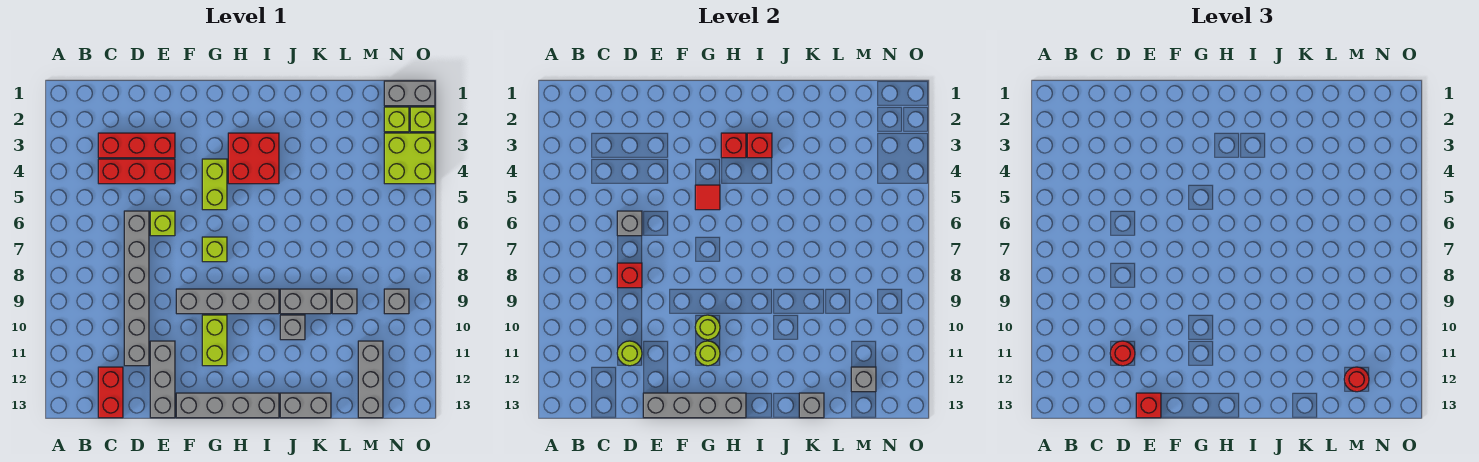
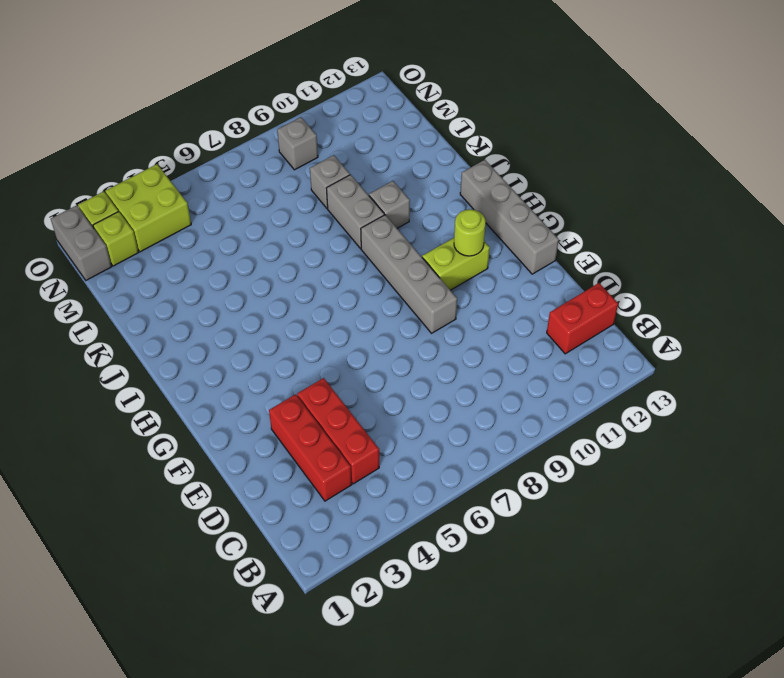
none -> grey 1x6 brick [124,211,149,366]
none -> lime 1x1 brick [150,211,175,236]
none -> grey 1x3 brick [150,341,175,418]
none -> lime 1x2 brick [202,159,227,210]

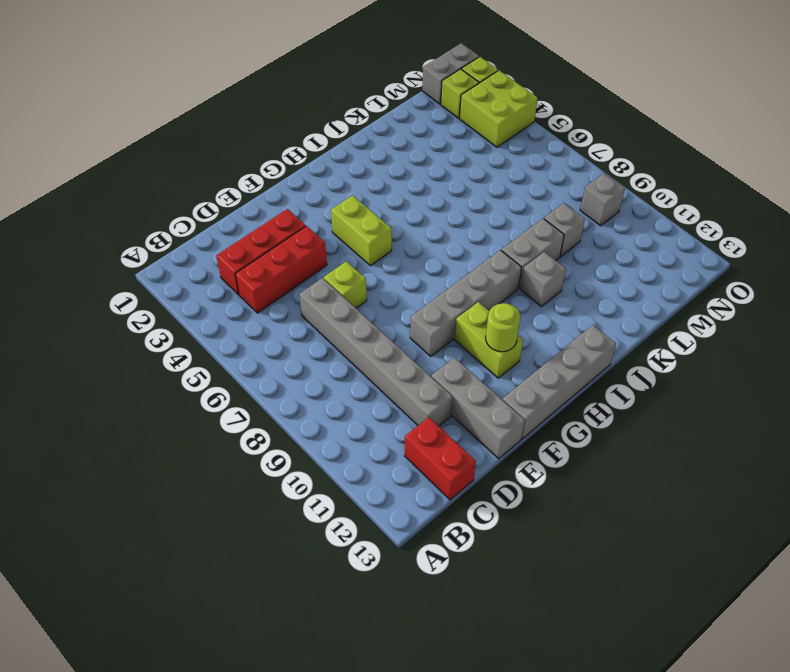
none -> lime 1x1 brick [202,237,227,262]
none -> red 2x2 brick [228,133,279,184]
none -> grey 1x2 brick [280,393,331,418]
none -> grey 1x3 brick [358,341,383,418]

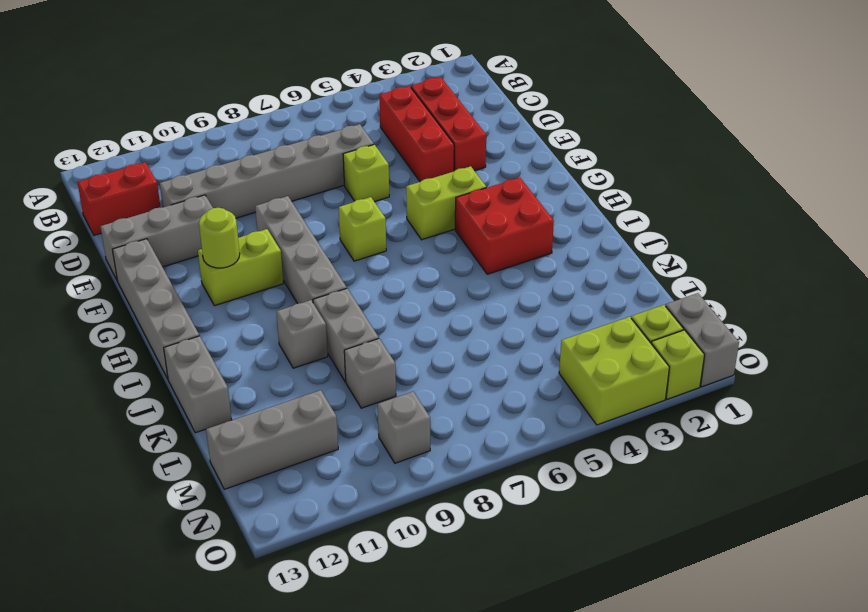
none -> grey 1x1 brick [617,211,642,236]
none -> red 1x1 brick [617,263,642,288]
none -> lime 1x1 round brick [617,341,642,366]
none -> grey 1x4 brick [643,393,746,418]

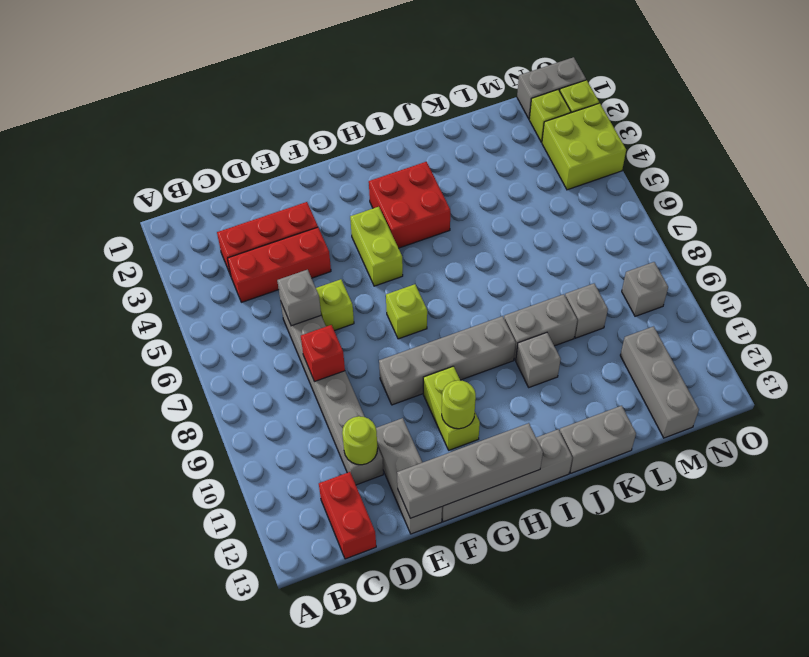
none -> red 1x1 tile [695,185,720,210]
none -> lime 1x1 round brick [695,315,720,340]
none -> red 1x1 brick [721,133,746,158]
none -> red 1x1 brick [747,133,772,158]

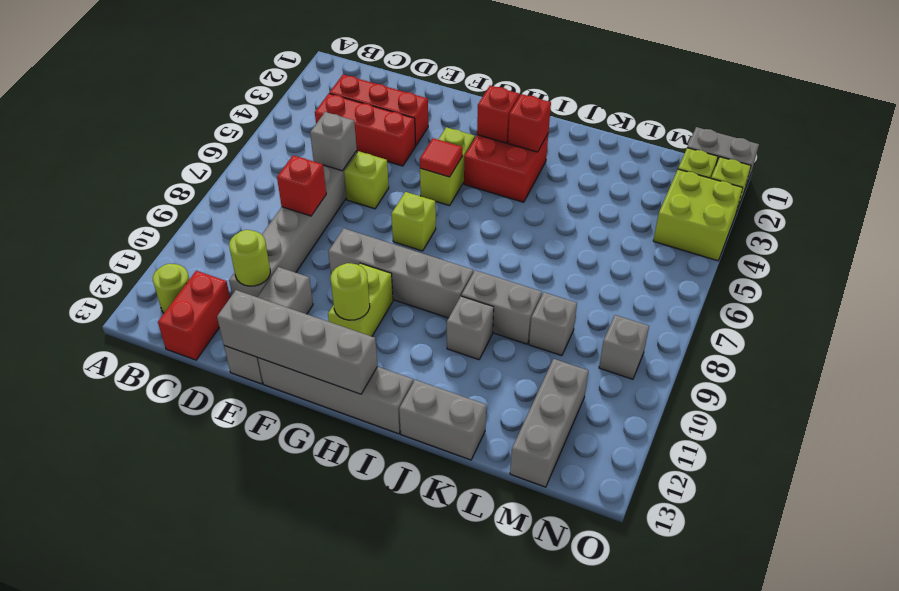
lime 1x1 round brick [153,264,189,313] -> lime 1x1 round brick moved to [695,315,720,340]
none -> grey 1x1 brick [799,393,824,418]
none -> grey 1x1 brick [851,367,876,392]
none -> red 1x1 round brick [1110,341,1135,366]
none -> red 1x1 brick [1136,393,1161,418]

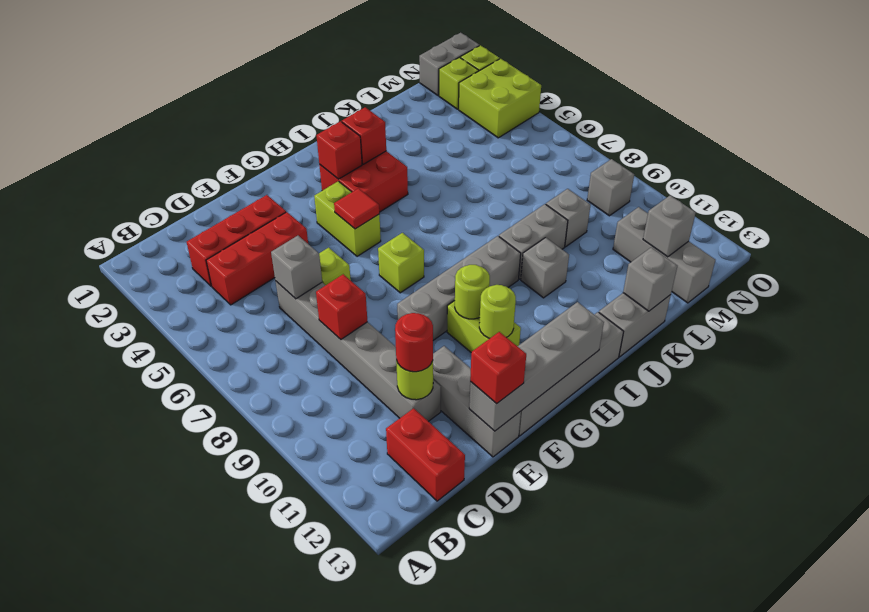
none -> red 1x1 round brick [1344,367,1369,392]

